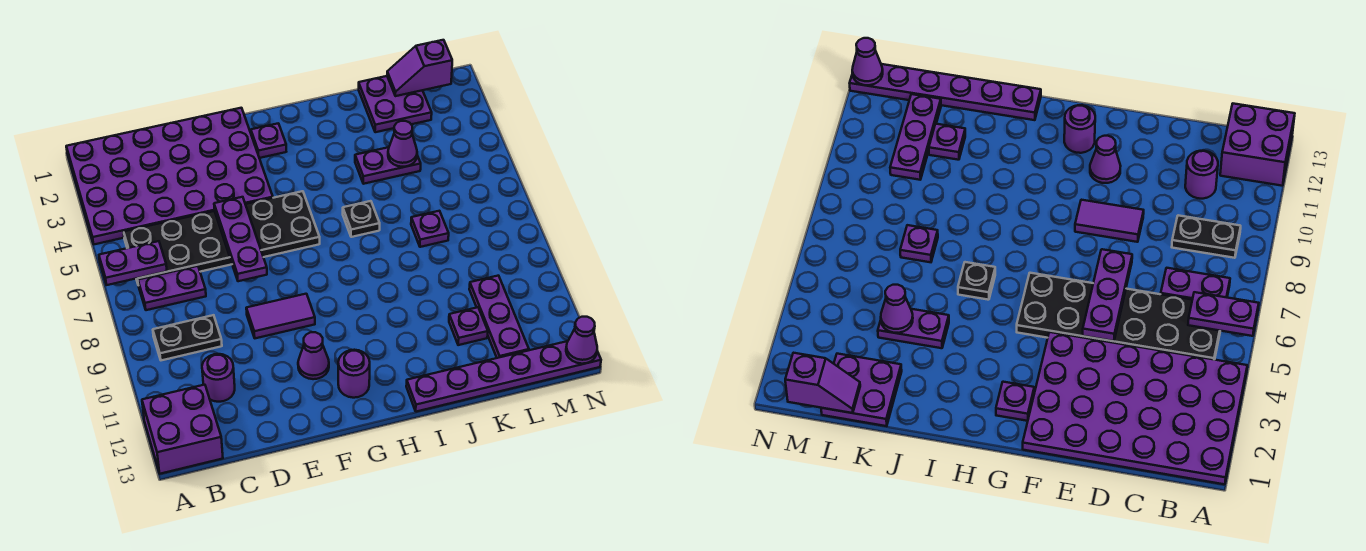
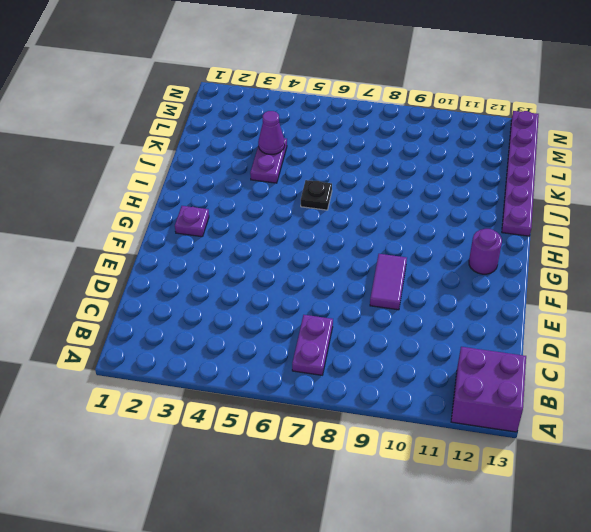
none -> purple 4x6 plate [66,108,273,244]
none -> black 2x6 plate [124,191,320,283]
none -> black 1x2 plate [153,315,222,360]

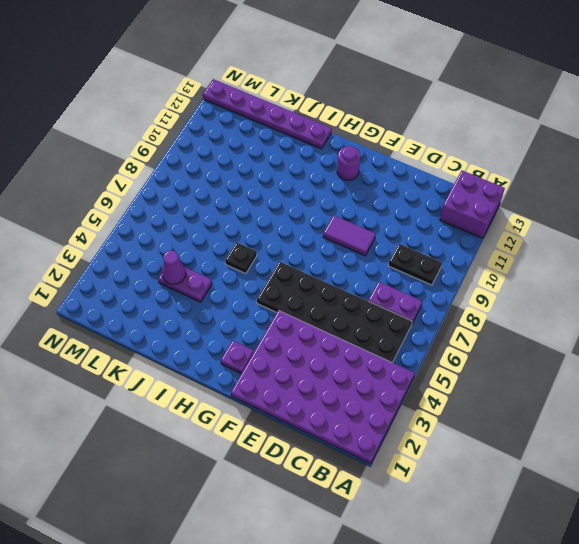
none -> purple 1x1 round brick [202,354,235,402]
none -> purple 1x1 cone [298,332,329,379]
none -> purple 2x2 plate [359,76,432,132]

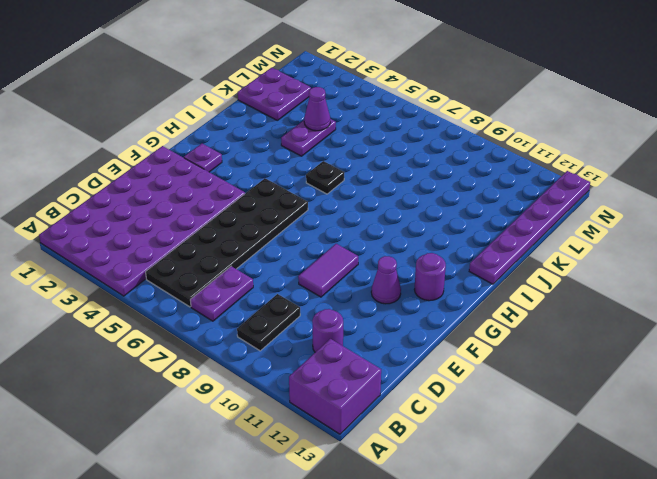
none -> purple 1x1 plate [411,211,449,247]
none -> purple 1x1 plate [449,307,488,345]
none -> purple 1x3 plate [469,276,529,358]

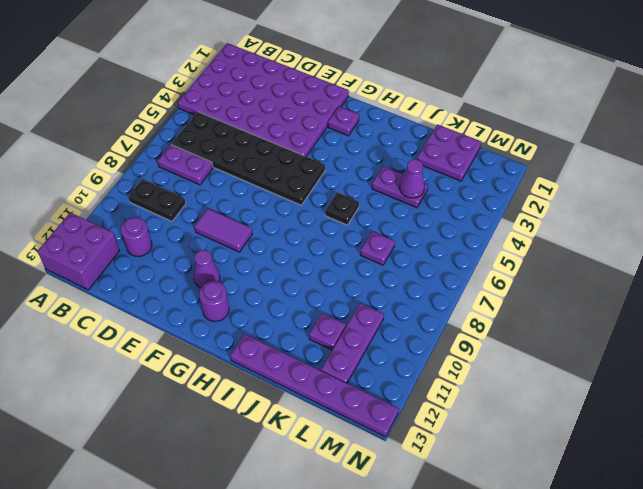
none -> purple 1x2 plate [99,241,167,285]
none -> purple 1x3 plate [214,197,267,281]
none -> purple 1x2 slope [387,40,452,96]

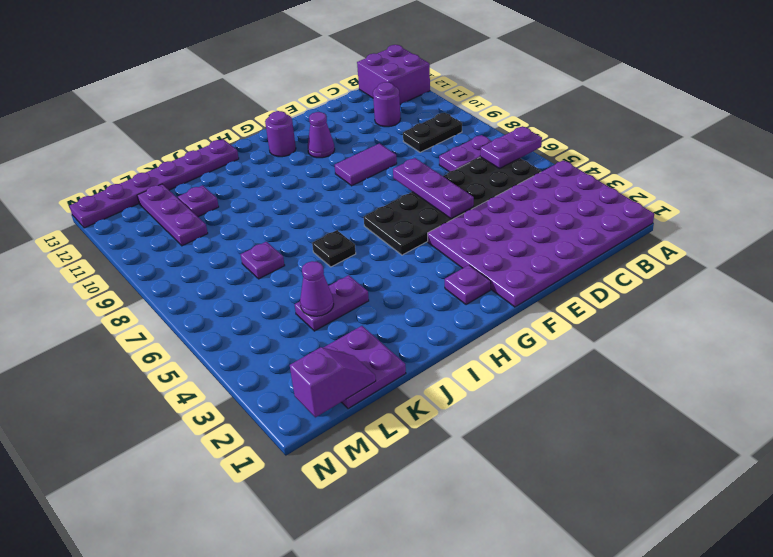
none -> purple 1x1 cone [566,317,597,364]

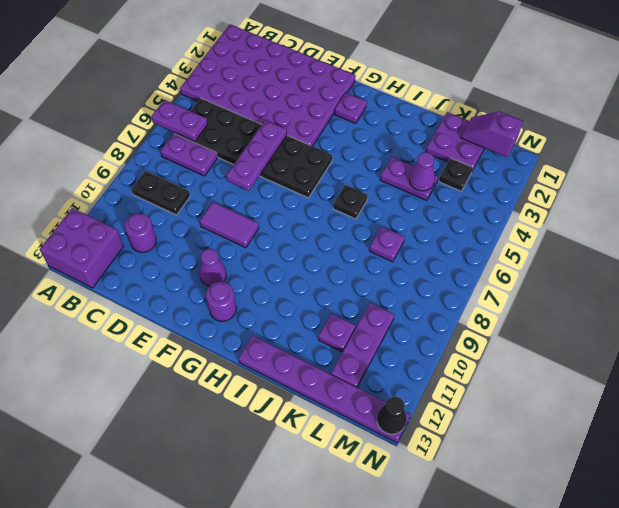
black 1x1 plate [439,158,473,191] -> none
black 1x1 cone [377,396,407,434] -> purple 1x1 cone [566,317,597,364]

